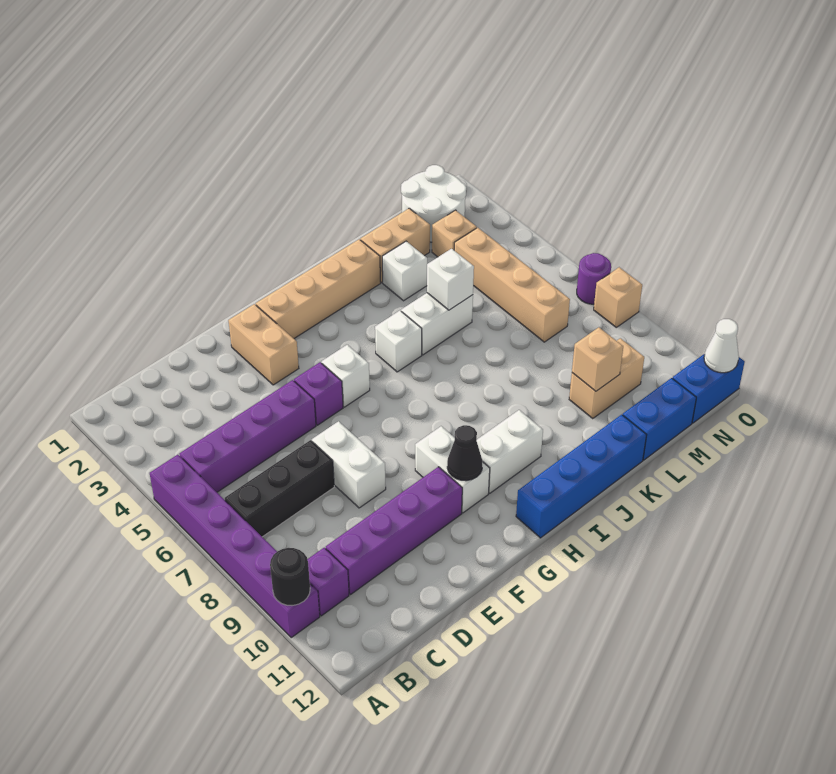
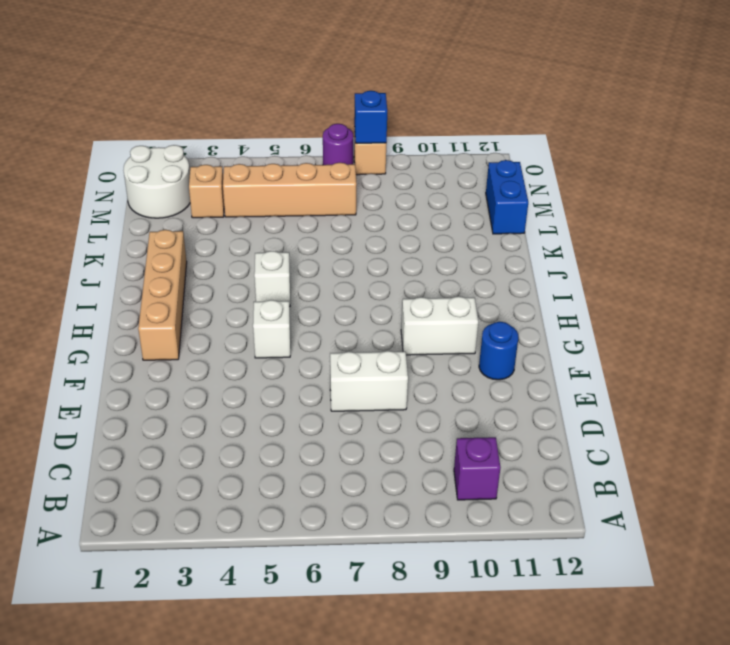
blue 1x1 round brick [479,322,518,380] -> none
blue 1x1 brick [354,91,387,143] -> none
none -> purple 1x6 brick [150,455,320,637]
none -> purple 1x4 brick [179,380,316,492]
none -> black 1x3 brick [225,440,334,537]
none -> purple 1x4 brick [326,467,462,594]

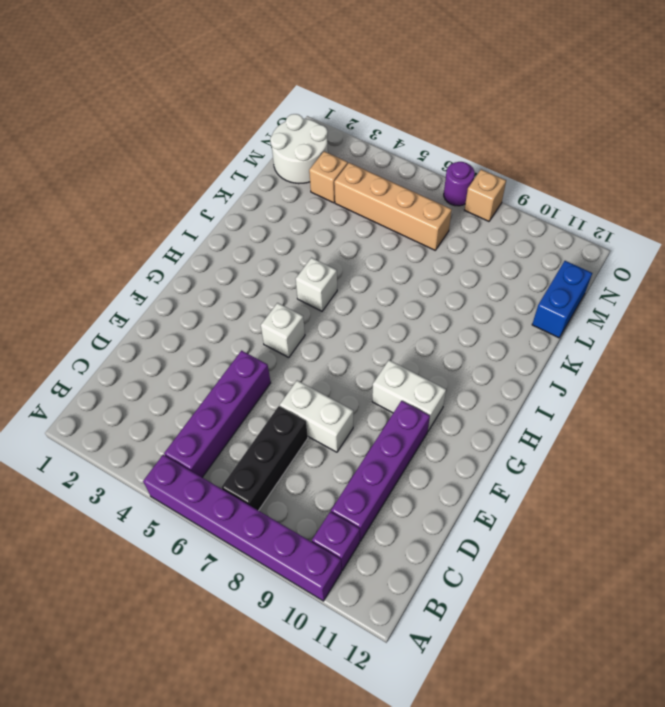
none -> tan 1x2 brick [228,304,299,385]
none -> purple 1x1 brick [294,362,343,425]
none -> tan 1x4 brick [256,239,381,338]
none -> white 1x2 brick [477,410,543,493]

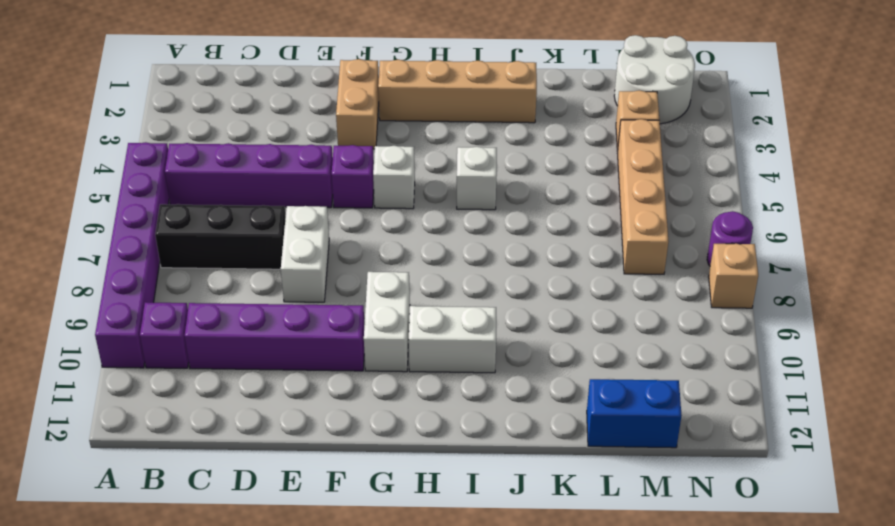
none -> blue 1x4 brick [516,415,647,538]
none -> white 1x2 brick [401,293,473,355]
none -> tan 1x2 brick [360,208,430,282]
none -> white 1x1 brick [382,241,427,301]

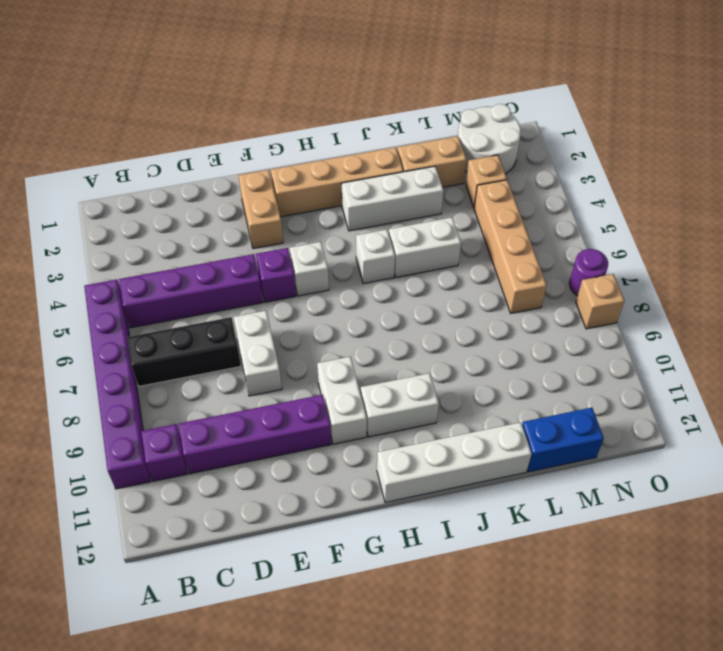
white 1x4 brick [377,422,532,503] -> blue 1x4 brick [516,415,647,538]
white 1x3 brick [341,166,443,231] -> white 1x1 brick [382,241,427,301]
none -> tan 1x2 brick [569,338,644,418]
none -> blue 1x2 brick [672,354,745,423]
none -> black 1x1 round brick [270,548,310,606]
none -> black 1x1 cone [447,425,483,481]

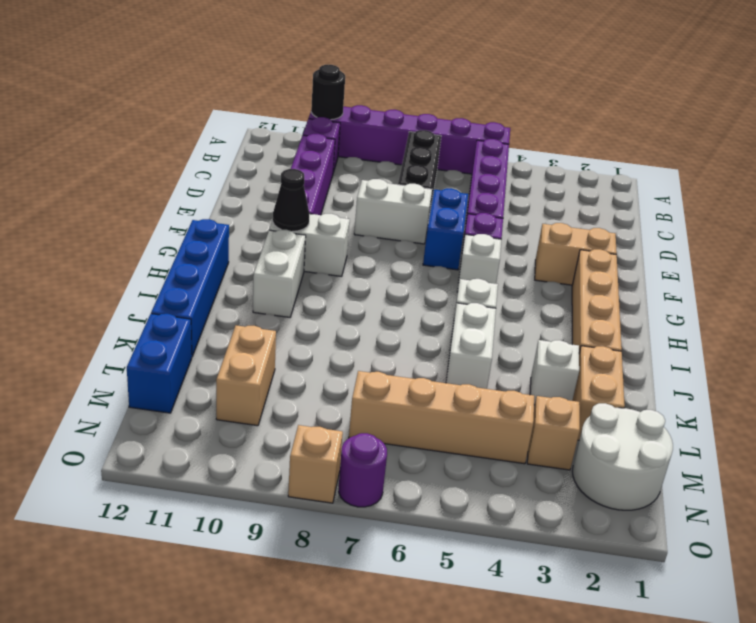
blue 1x2 brick [423,188,468,270] -> blue 1x2 brick moved to [672,354,745,423]
none -> white 1x1 brick [427,249,474,310]
none -> tan 1x1 brick [572,327,623,391]
none -> white 1x1 cone [704,319,739,373]

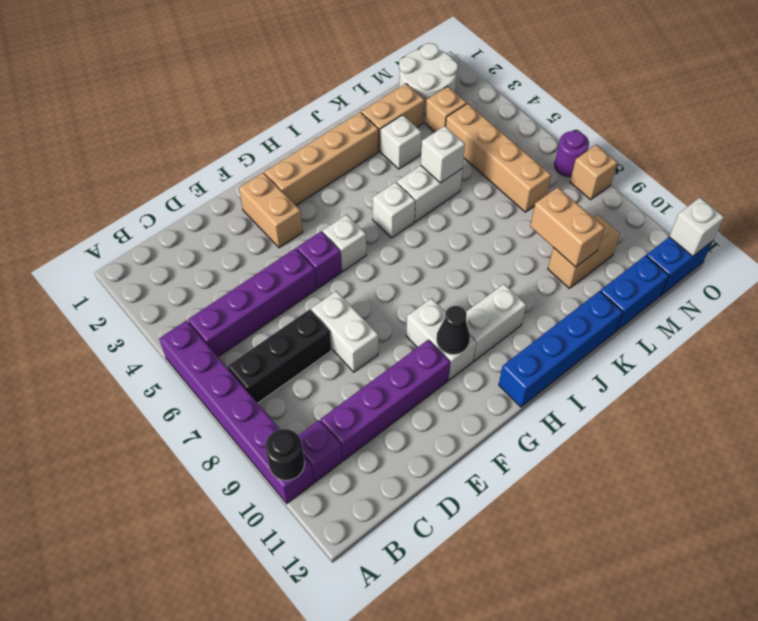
tan 1x2 brick [530,187,605,267] -> tan 1x1 brick [572,327,623,391]
white 1x1 brick [669,197,724,256] -> white 1x1 cone [704,319,739,373]

